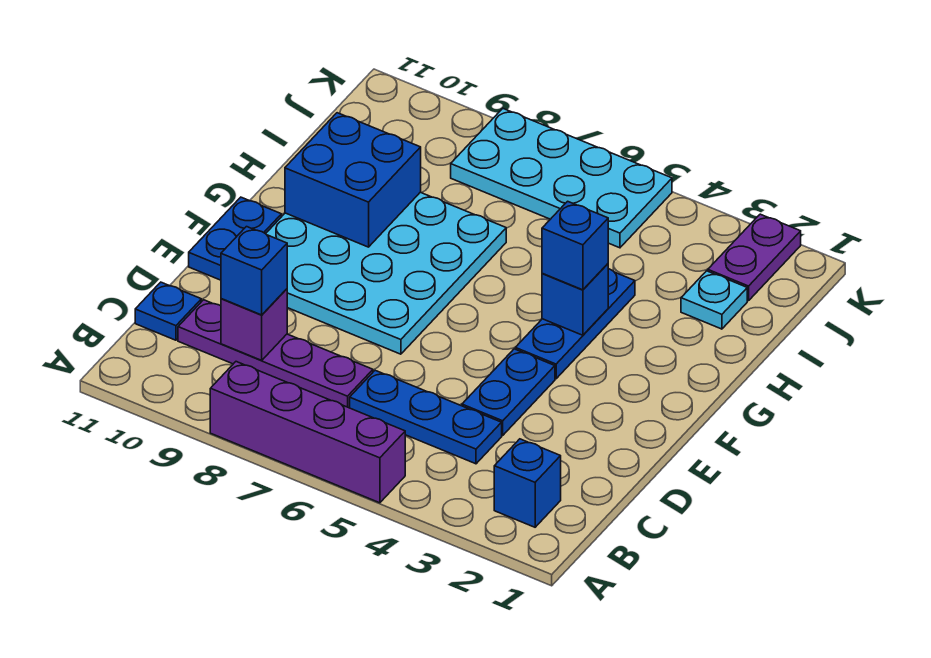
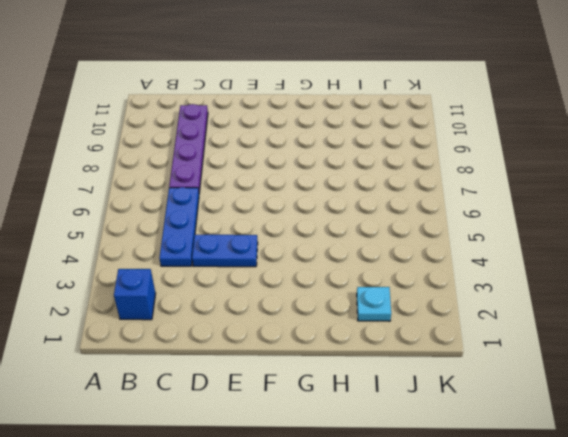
none -> purple 1x4 brick [210,362,405,503]
none -> blue 1x1 plate [135,282,201,340]
none -> cyan 4x4 plate [266,192,506,354]

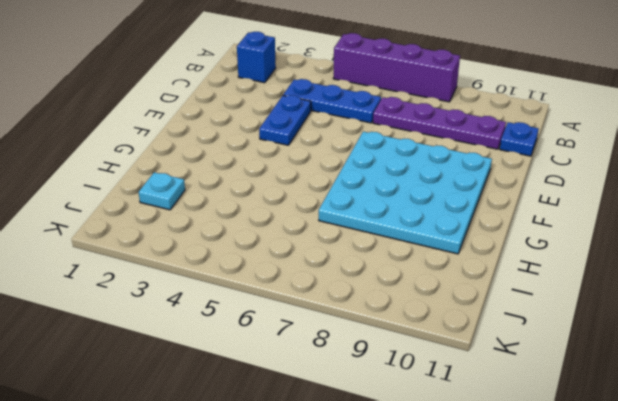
none -> blue 1x2 plate [189,197,281,280]
none -> blue 1x3 plate [515,269,635,379]
none -> purple 1x2 plate [708,214,801,301]

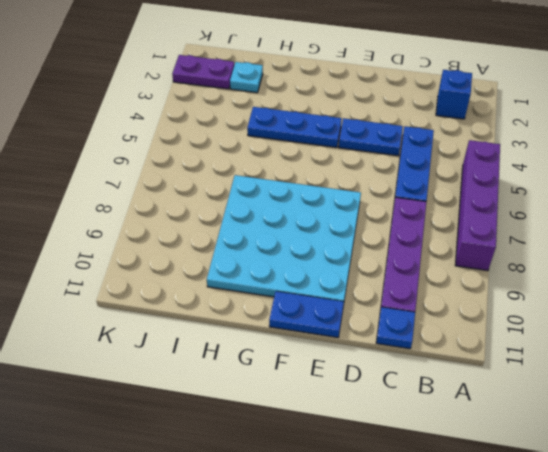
none -> cyan 2x4 plate [451,109,672,248]
none -> purple 1x1 brick [221,289,287,361]
none -> blue 1x1 brick [542,264,608,335]

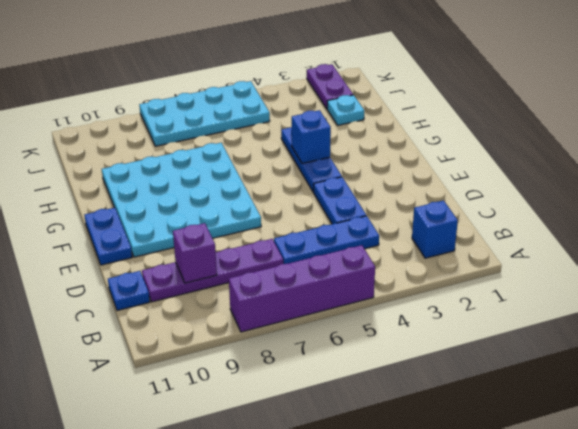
none -> blue 2x2 brick [285,113,421,247]
none -> blue 1x1 brick [221,227,287,315]
none -> blue 1x1 brick [542,201,608,290]

